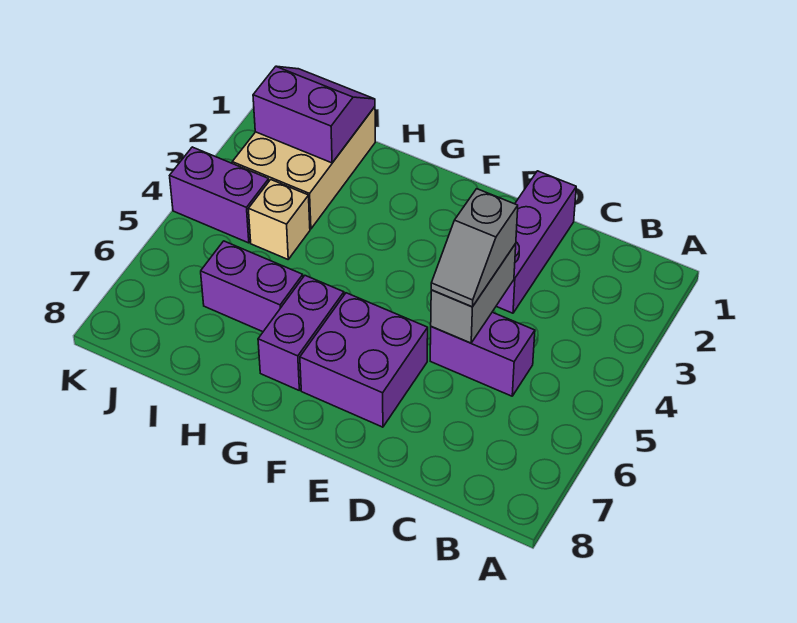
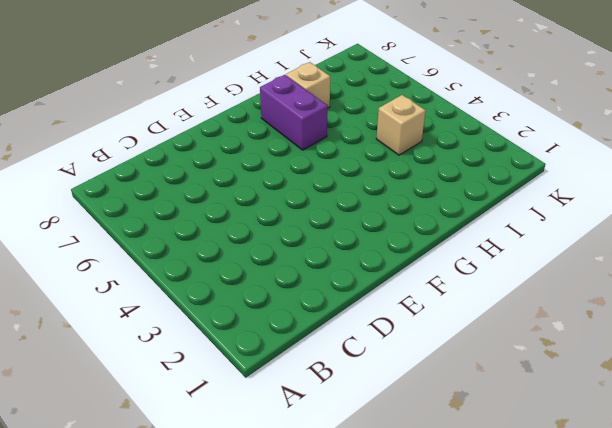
tan 1x1 brick [286,62,330,108] -> none
none -> purple 1x2 brick [430,312,535,396]
none -> purple 1x3 brick [496,171,576,313]

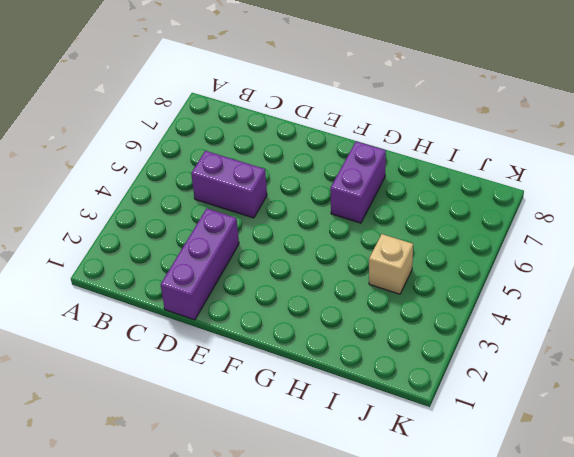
none -> purple 2x2 brick [300,293,428,427]
none -> purple 1x2 brick [201,241,303,332]

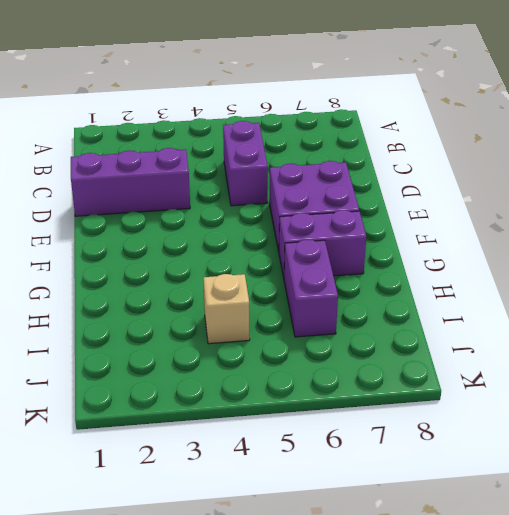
none -> tan 2x3 brick [232,107,375,229]
none -> purple 1x2 brick [170,147,269,243]

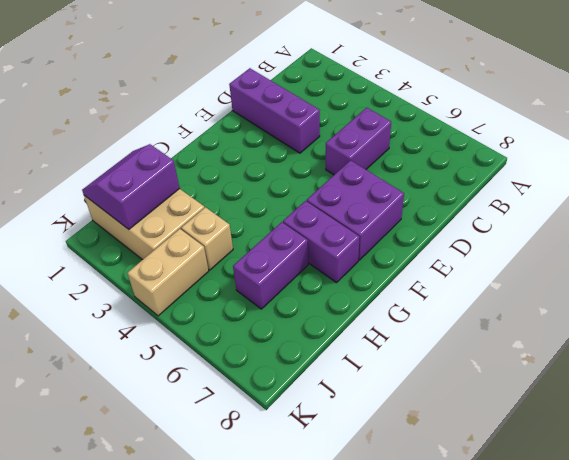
tan 1x2 brick [127,229,209,316] -> purple 1x2 brick [170,147,269,243]
none -> grey 1x2 brick [431,243,516,343]
none -> grey 1x2 slope [431,189,518,307]

